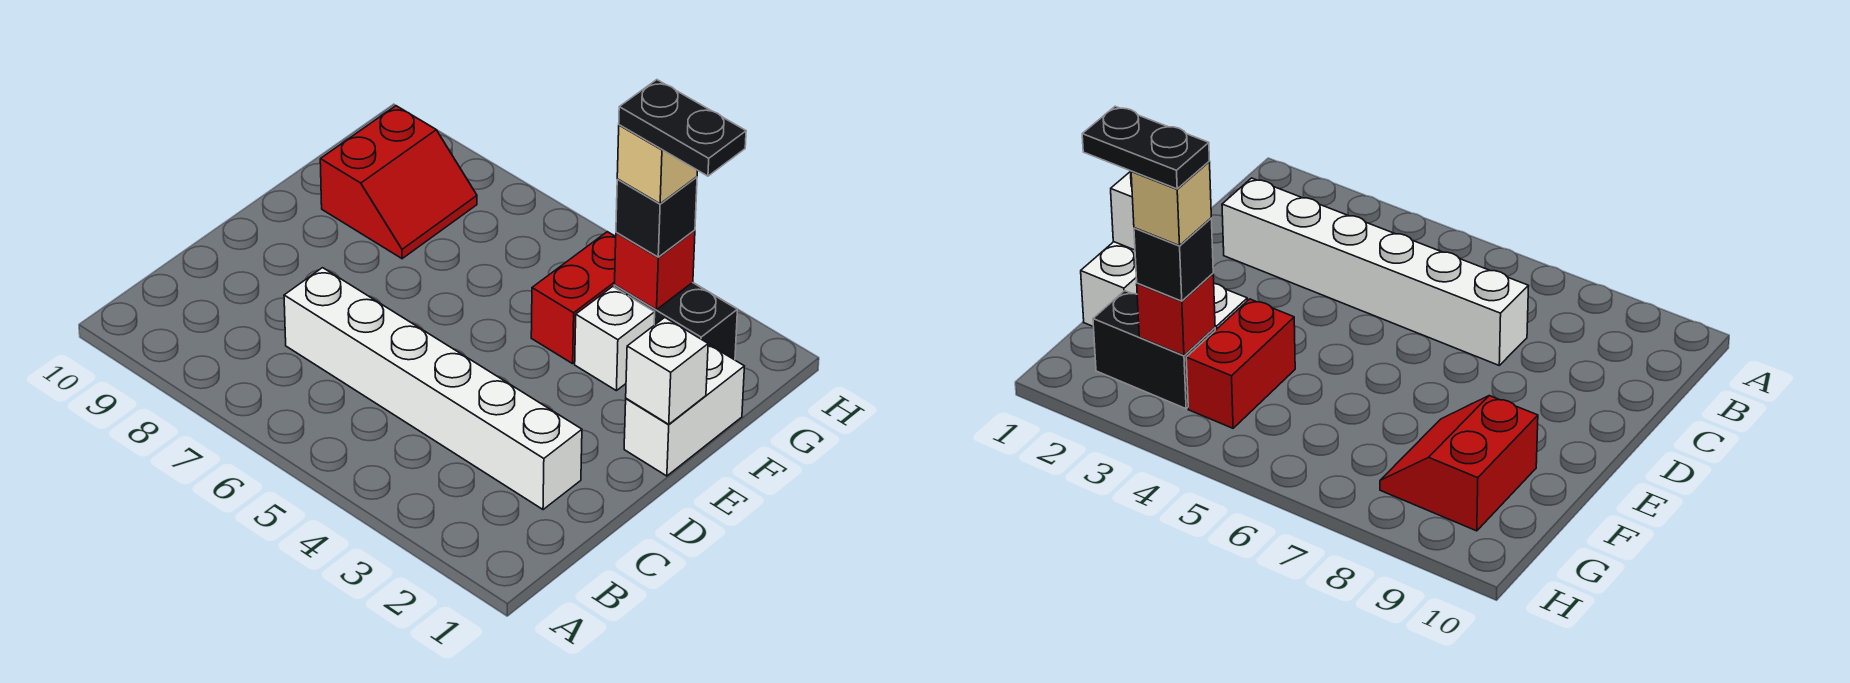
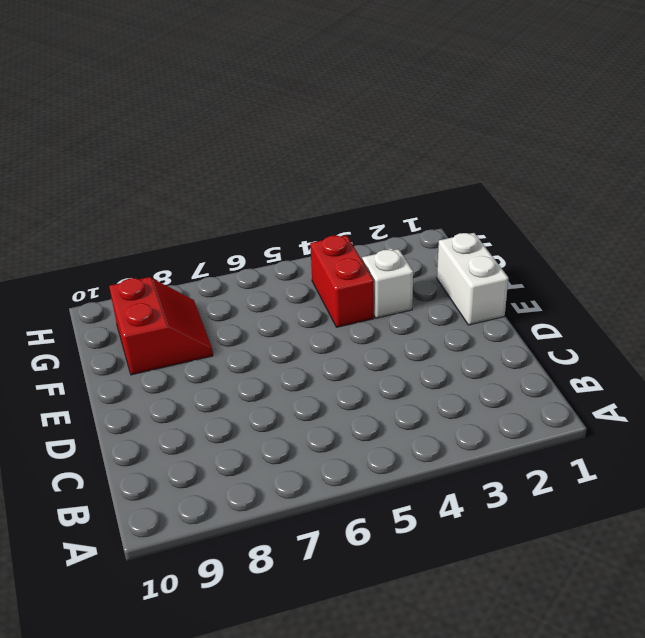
none -> white 1x6 brick [284,268,582,510]
none -> black 1x2 brick [614,282,737,360]

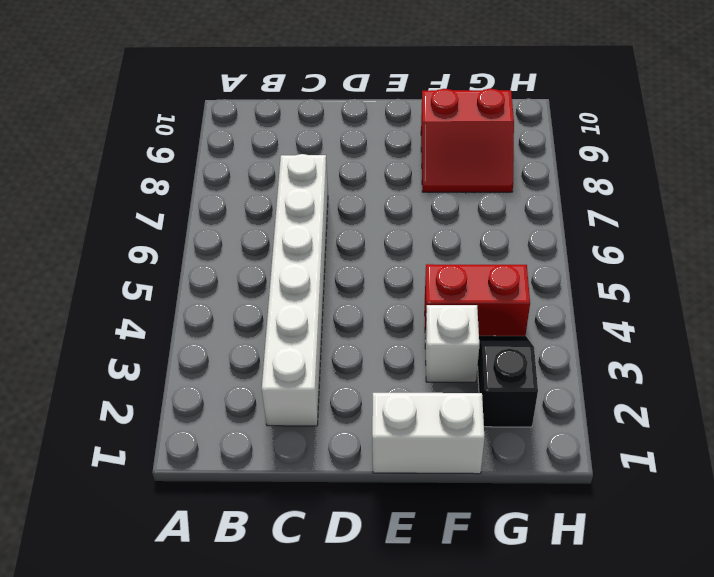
black 1x2 slope [478,336,538,427] -> black 1x2 brick [614,282,737,360]
none -> white 1x1 brick [626,318,708,424]
none -> red 1x1 brick [615,230,695,310]

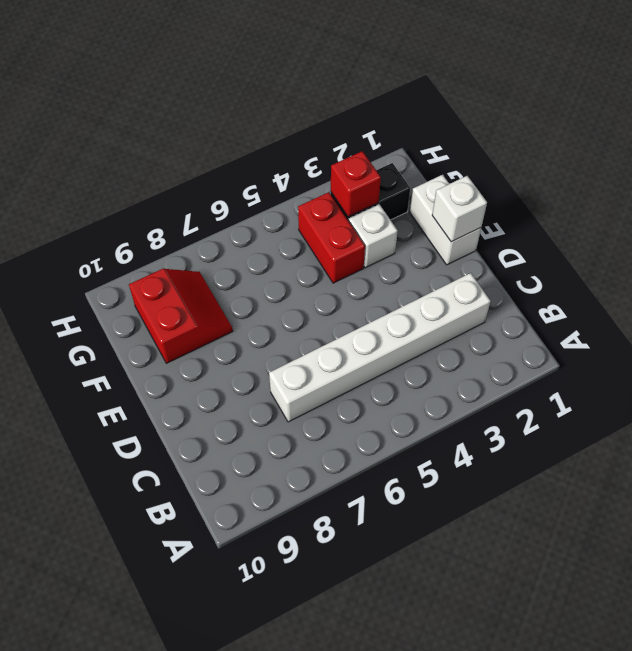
none -> black 1x1 brick [616,177,697,257]
none -> tan 1x1 brick [617,125,697,204]

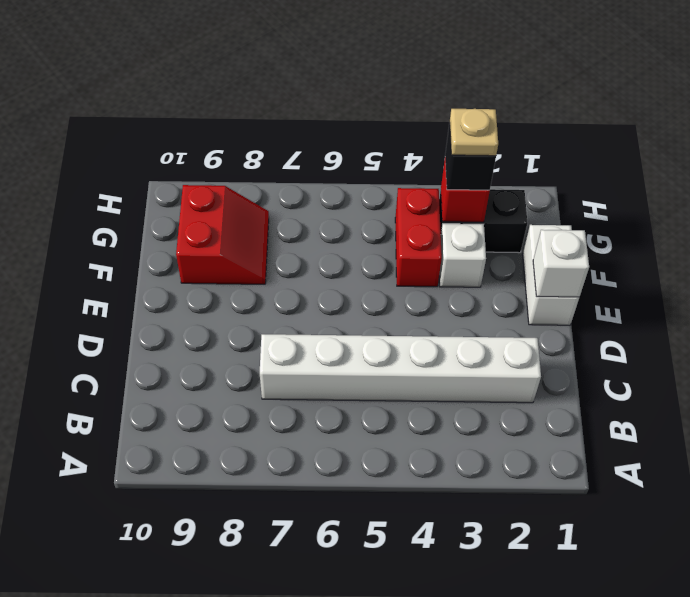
tan 1x1 plate [450,109,498,156] -> tan 1x1 brick [617,125,697,204]
none -> black 1x2 plate [619,80,746,176]

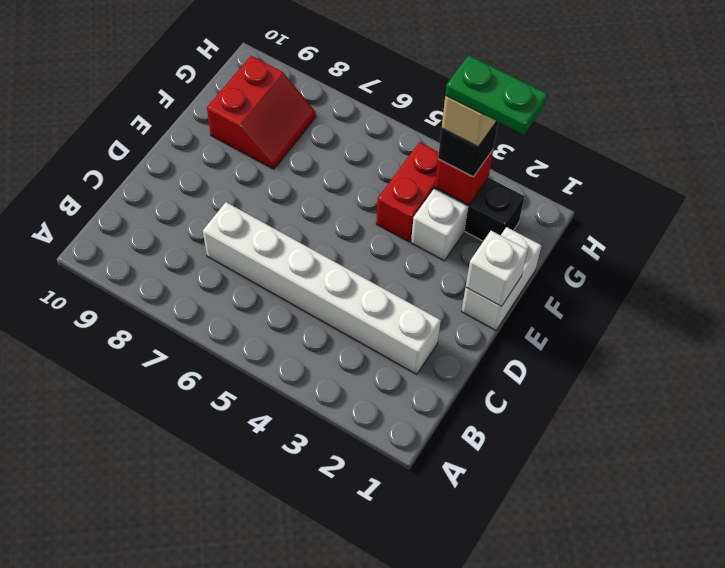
green 1x2 plate [445,55,547,135] -> black 1x2 plate [619,80,746,176]

